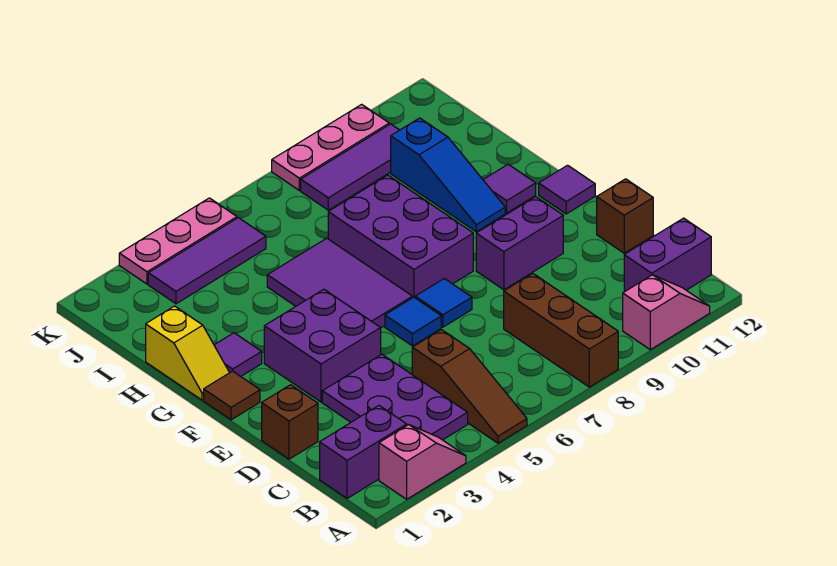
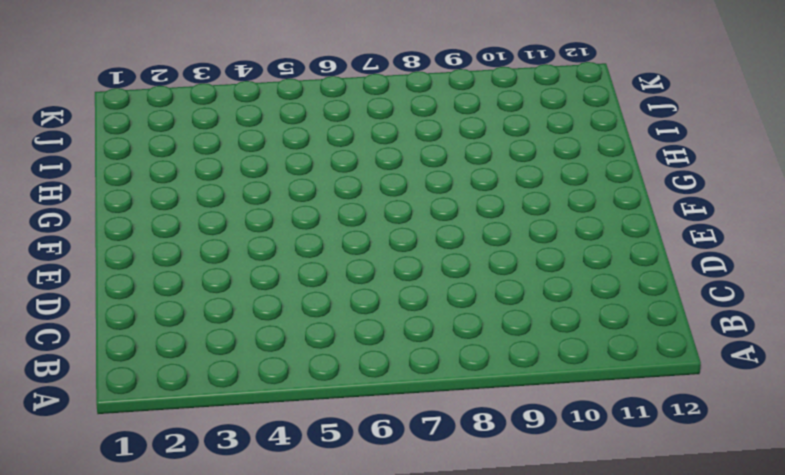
none -> pink 1x2 slope [379,425,466,499]
none -> brown 1x3 slope [412,330,527,443]
none -> brown 1x3 brick [504,273,618,387]

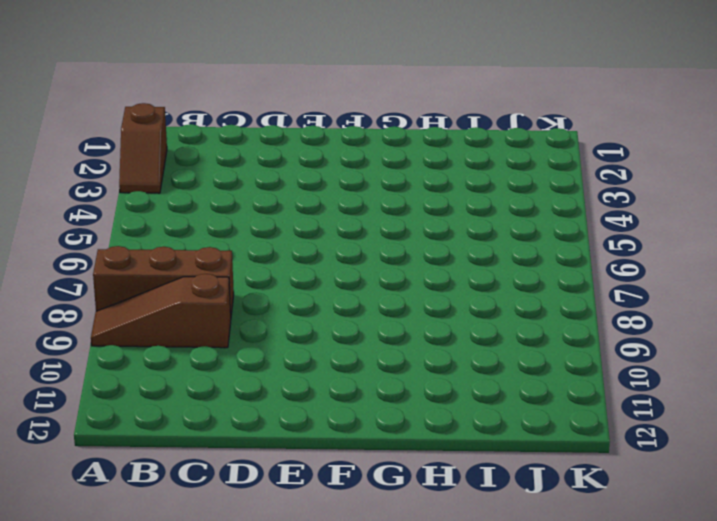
brown 1x2 slope [119,103,167,193] -> pink 1x2 slope [379,425,466,499]
brown 1x3 slope [91,274,231,348] -> brown 1x3 slope moved to [412,330,527,443]
none -> pink 1x2 slope [623,275,710,350]
none -> purple 1x2 brick [320,406,407,498]
none -> purple 2x3 plate [322,354,468,440]

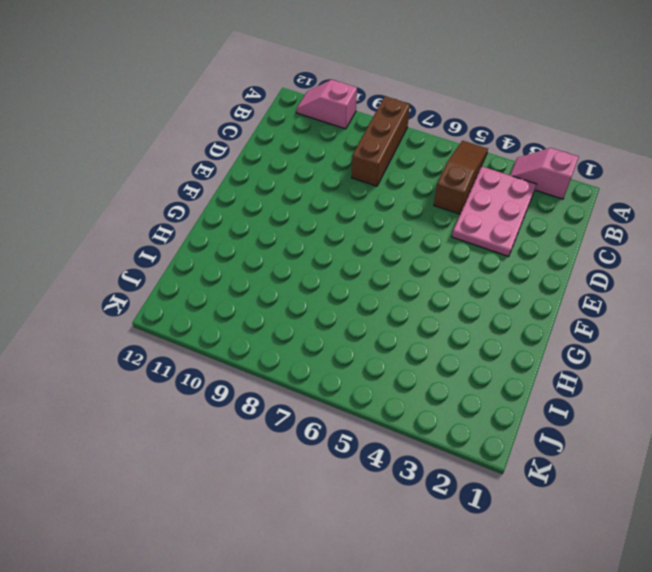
pink 2x3 plate [452,166,536,257] -> purple 2x3 plate [322,354,468,440]
none -> purple 1x2 brick [320,406,407,498]
none -> purple 1x2 brick [624,218,711,292]
none -> brown 1x1 brick [262,385,318,459]

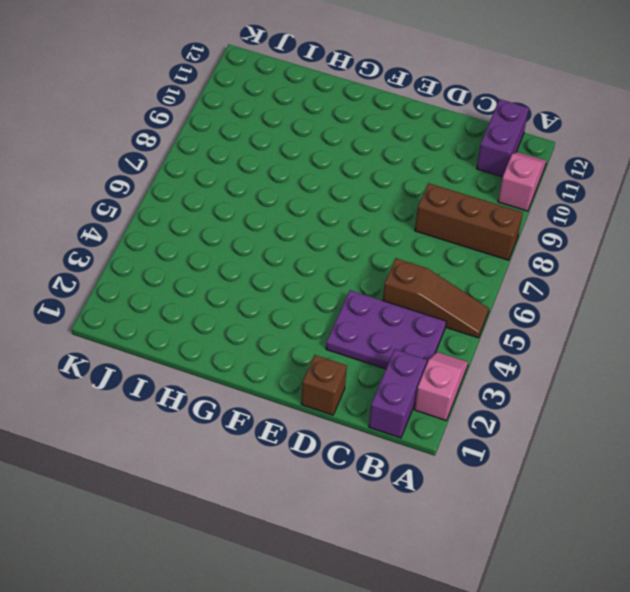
none -> brown 1x1 brick [597,179,653,253]
none -> purple 2x2 brick [264,289,381,402]
none -> blue 1x1 tile [385,297,441,346]

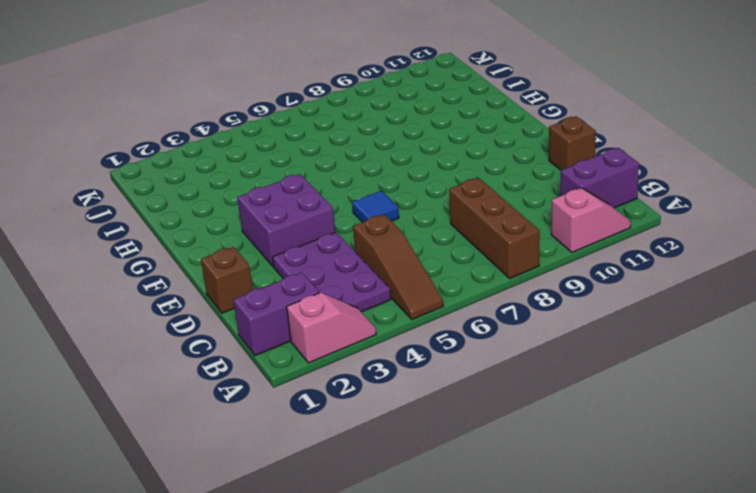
none -> blue 1x1 tile [415,279,472,327]
none -> purple 1x2 brick [476,197,563,290]
none -> brown 1x1 tile [204,371,260,420]

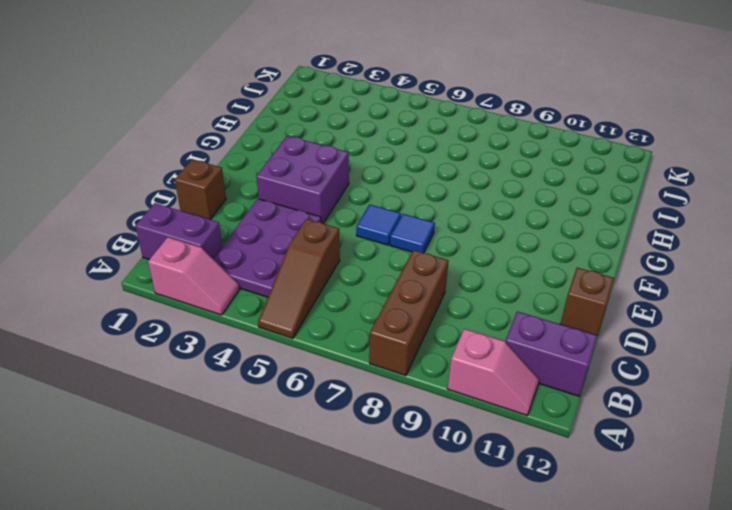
none -> purple 1x2 brick [476,197,563,290]
none -> brown 1x1 tile [204,371,260,420]
none -> purple 2x3 tile [267,238,412,328]

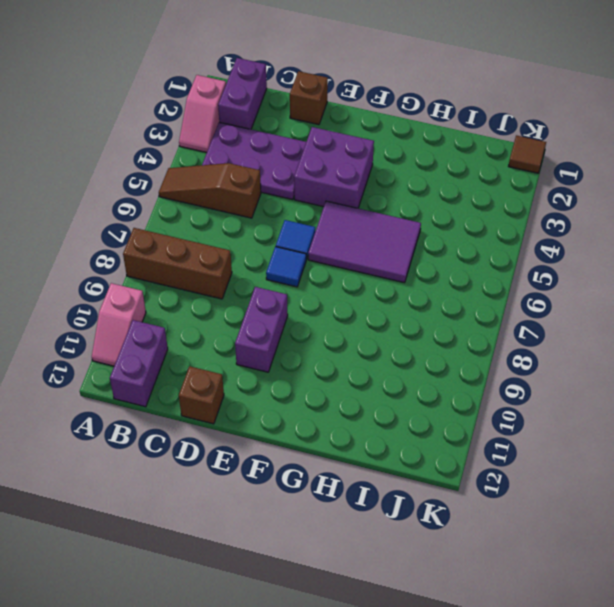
brown 1x1 tile [509,135,546,173] -> brown 1x1 tile moved to [204,371,260,420]
none -> purple 2x3 brick [328,175,473,298]
none -> purple 1x1 tile [539,165,595,214]
none -> yellow 1x2 slope [146,306,229,400]

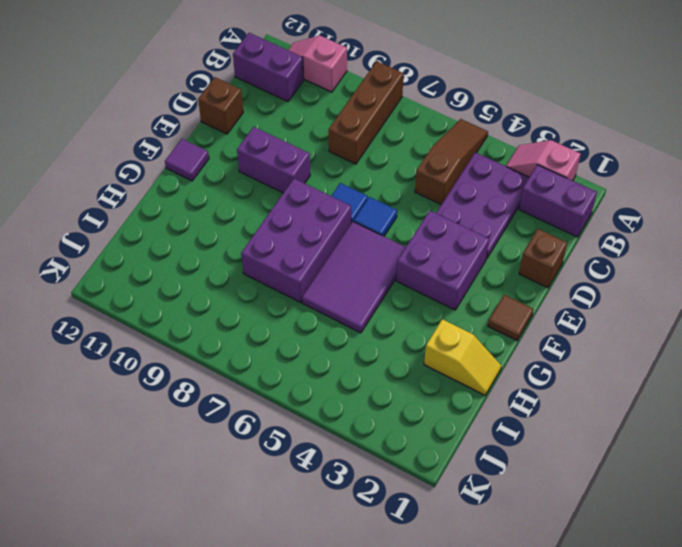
yellow 1x2 slope [424,319,501,395] -> yellow 1x2 slope turned to [146,306,229,400]
none -> purple 1x1 tile [214,333,262,376]
none -> blue 1x3 slope [391,118,505,232]
none -> purple 1x1 tile [483,164,536,213]

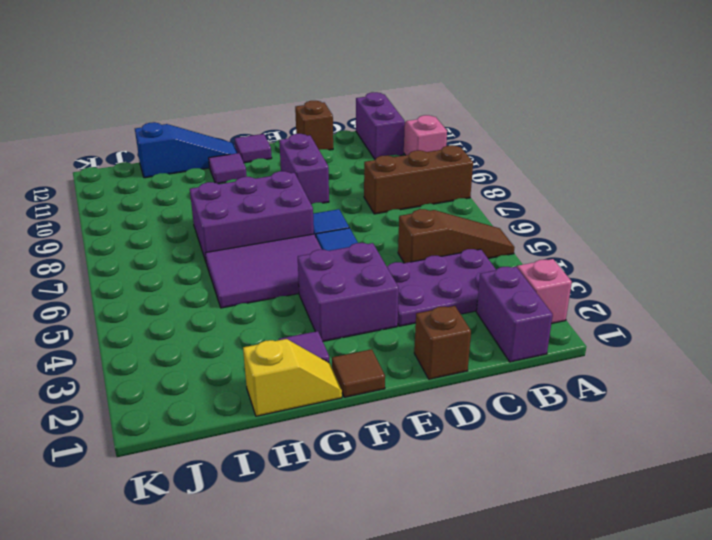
blue 1x3 slope [135,122,237,178] -> blue 1x3 slope moved to [391,118,505,232]
none -> purple 1x3 tile [148,218,266,304]
none -> purple 1x3 tile [301,124,399,210]
none -> pink 1x3 plate [119,198,237,284]

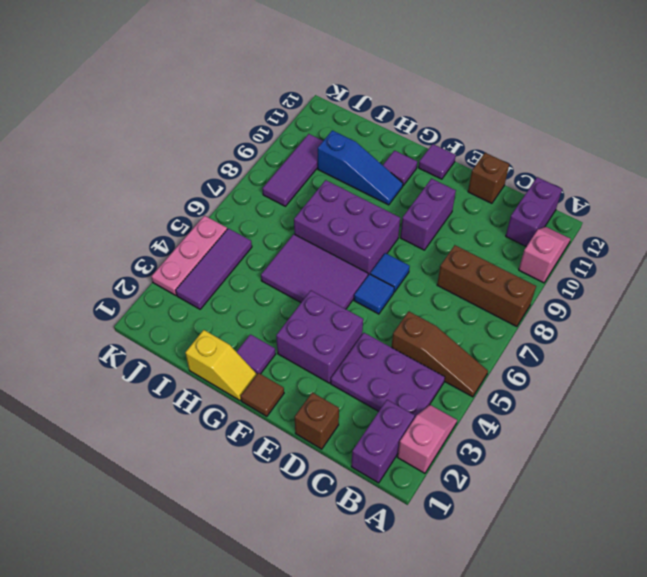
none -> pink 1x3 plate [272,104,389,190]

